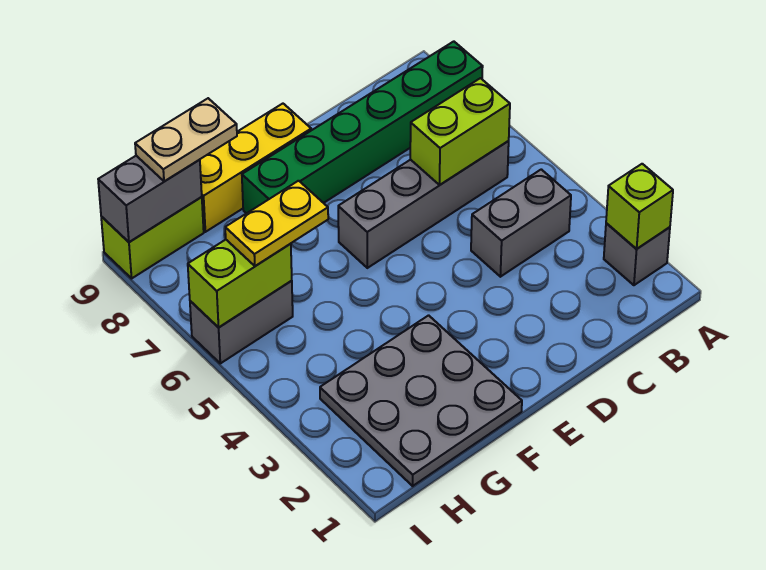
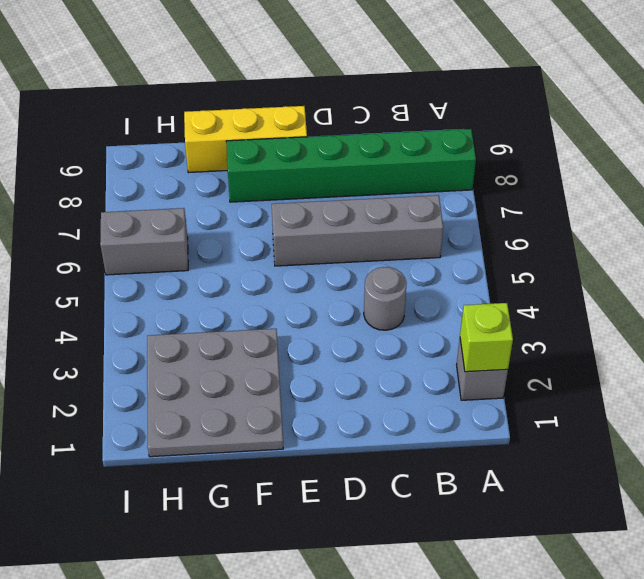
grey 1x1 round brick [364,267,407,330] -> grey 1x2 brick [471,169,571,277]
none -> lime 1x2 brick [101,197,204,278]
none -> lime 1x2 brick [410,78,510,185]
none -> lime 1x2 brick [188,240,292,327]

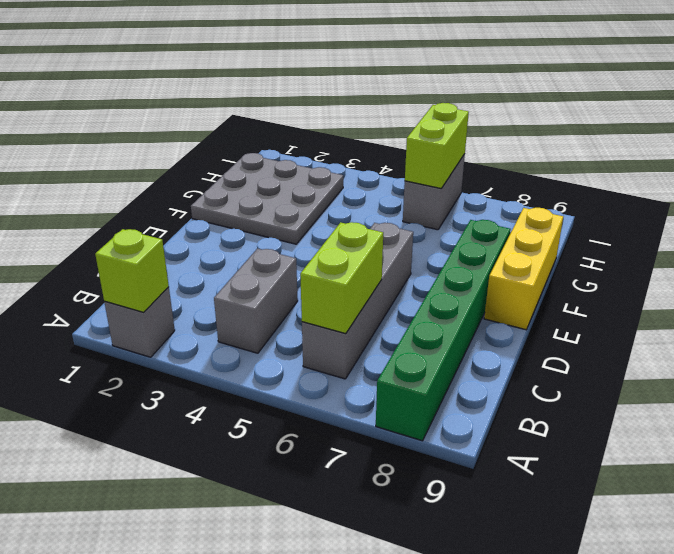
none -> lime 1x2 brick [101,197,204,278]
none -> grey 1x2 brick [98,156,202,242]
none -> yellow 1x2 plate [225,181,328,266]

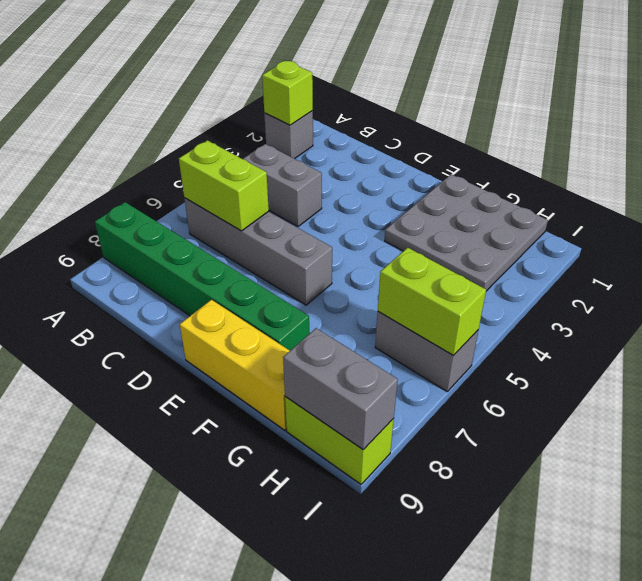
none -> yellow 1x2 plate [225,181,328,266]
none -> tan 1x2 plate [135,98,237,181]

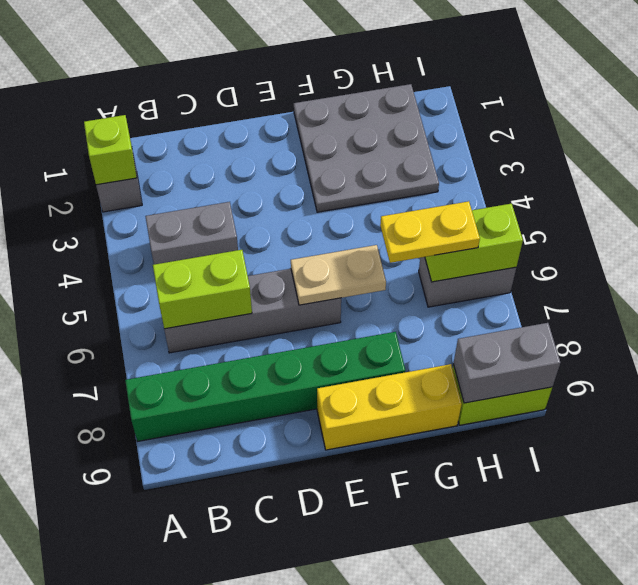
tan 1x2 plate [291,245,386,305] -> tan 1x2 plate moved to [135,98,237,181]

